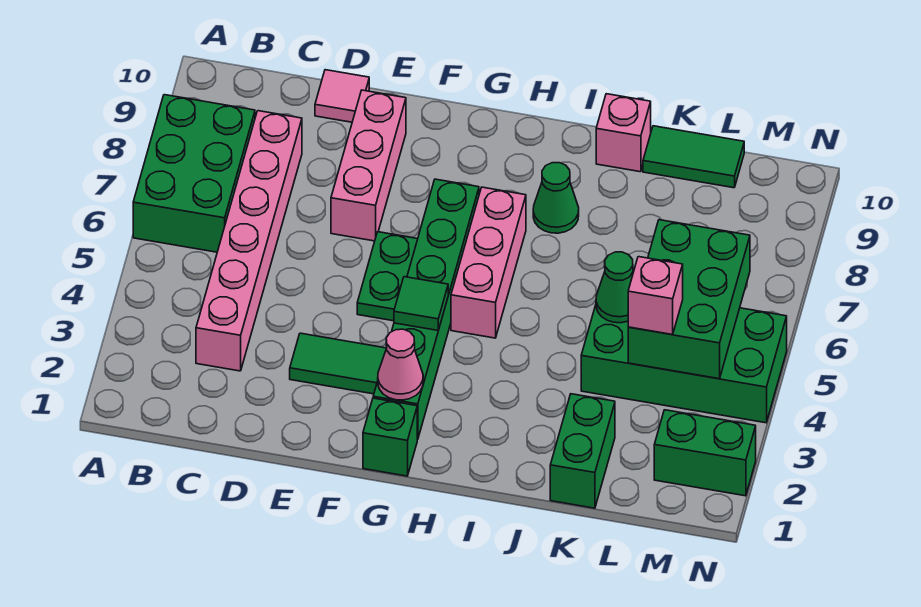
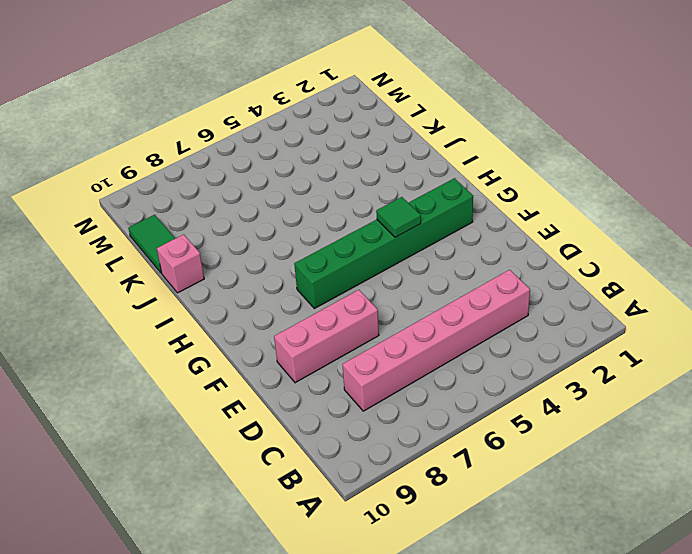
none -> green 2x3 brick [133,95,255,252]
none -> pink 1x1 tile [315,70,369,122]
none -> green 1x2 tile [290,333,387,394]

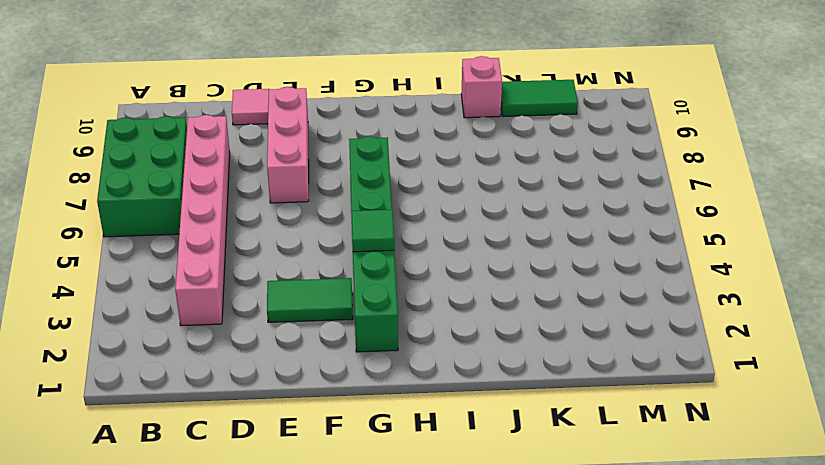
none -> green 1x2 plate [357,232,418,321]
none -> green 1x1 brick [363,398,417,476]
none -> pink 1x3 brick [451,187,526,338]

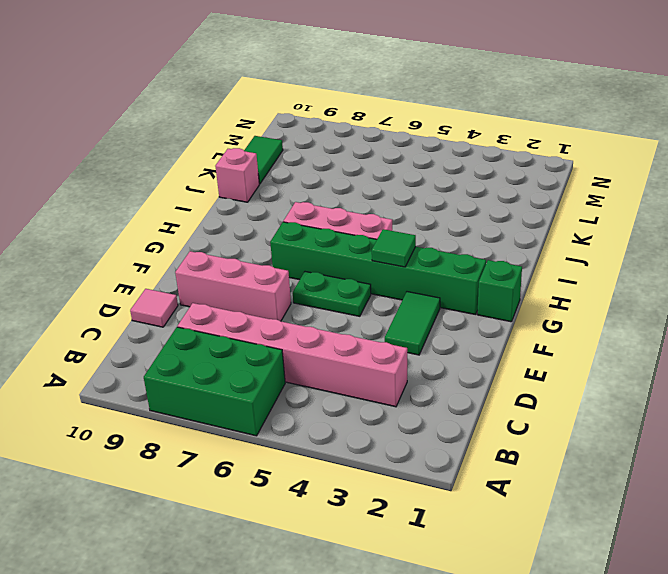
none -> green 1x1 cone [533,163,579,233]
none -> green 1x2 brick [550,394,615,508]
none -> green 2x4 brick [581,305,787,423]

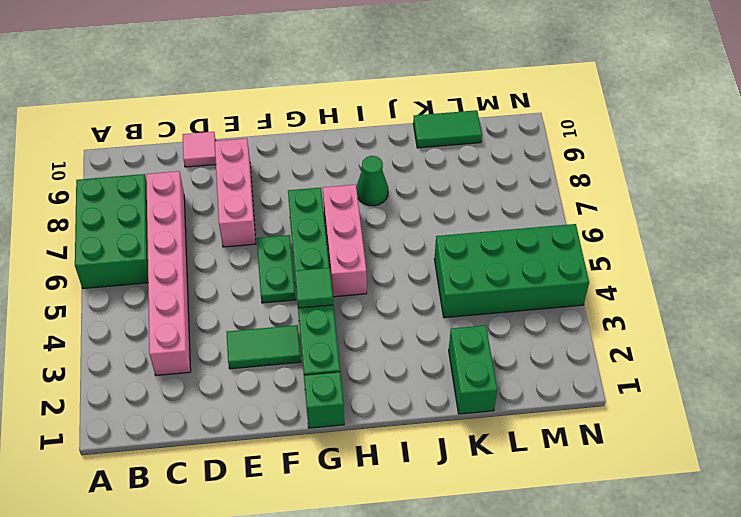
none -> pink 1x1 brick [596,94,651,172]
none -> green 1x2 brick [654,410,756,496]
none -> pink 1x1 cone [378,329,423,400]

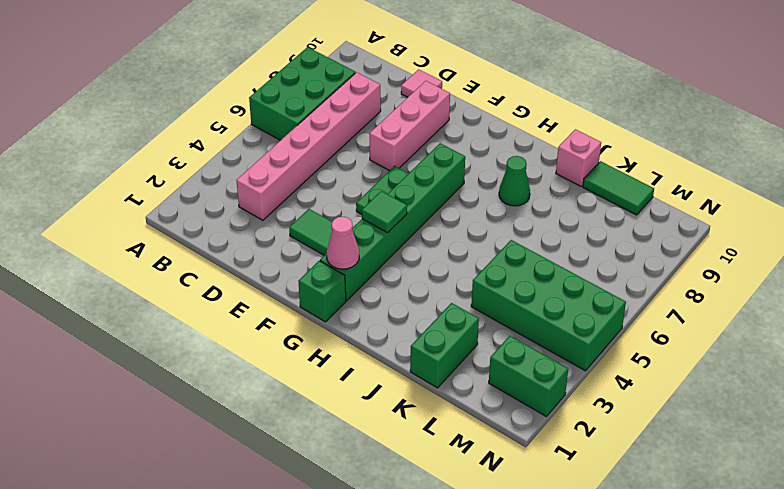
none -> pink 1x3 brick [451,187,526,338]
none -> green 1x1 cone [596,252,633,323]
none -> green 2x3 brick [628,220,750,379]

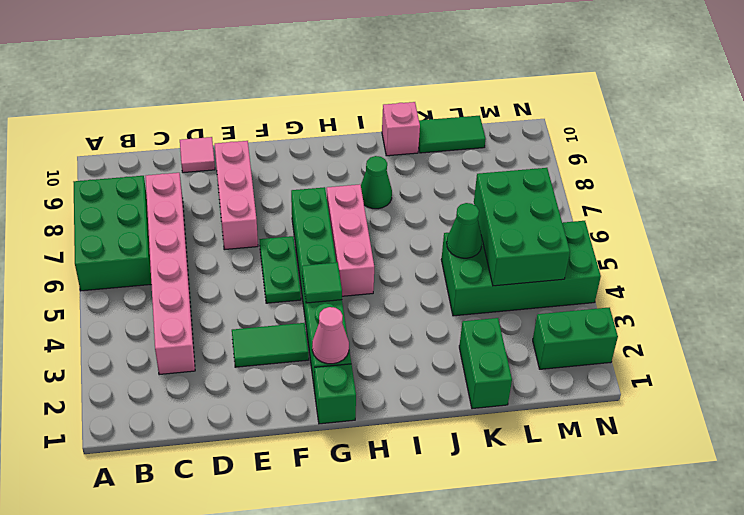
none -> pink 1x1 brick [628,257,683,335]

